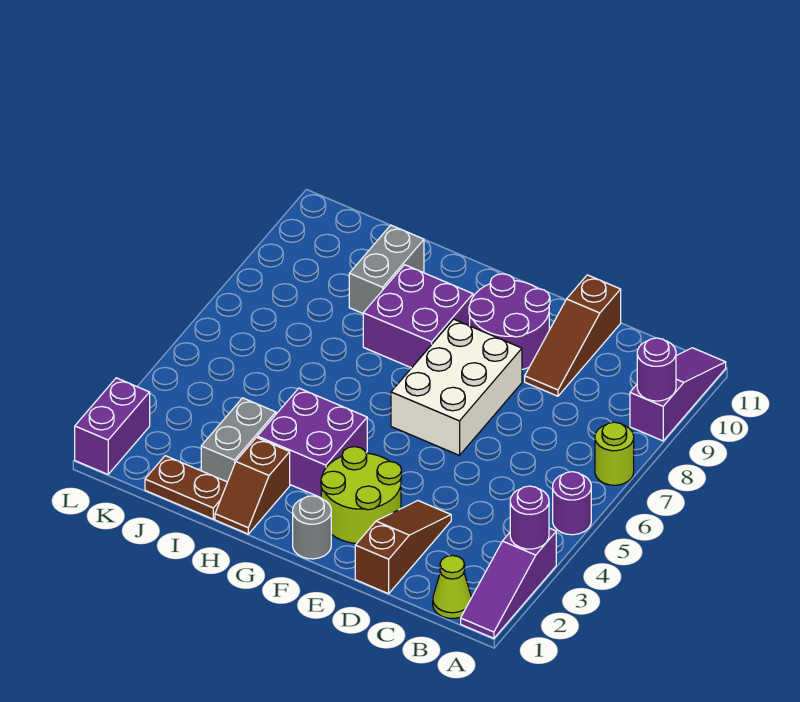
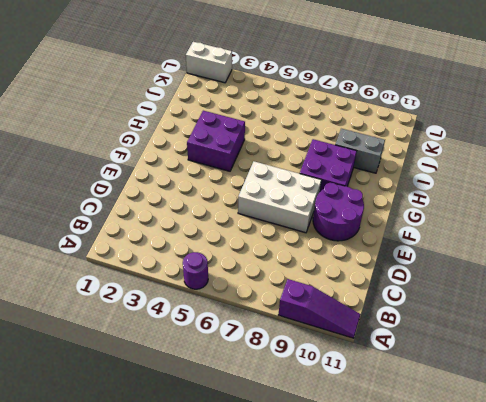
white 1x2 brick [186,42,232,83] -> purple 1x2 brick [75,378,150,474]
none -> purple 1x3 slope [461,528,556,638]
none -> lime 1x1 round brick [595,422,634,485]
none -> lime 1x1 cone [433,555,472,618]

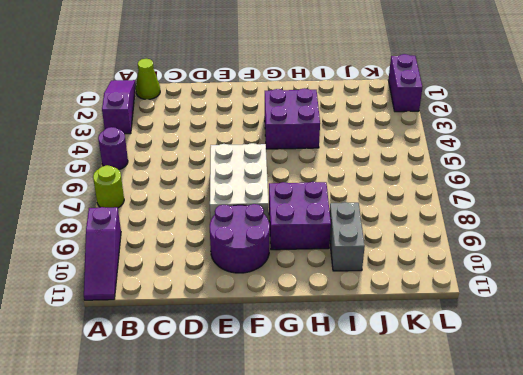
none -> brown 1x3 slope [355,501,451,594]
none -> brown 1x3 slope [525,275,621,396]
none -> lime 2x2 round brick [321,447,402,544]

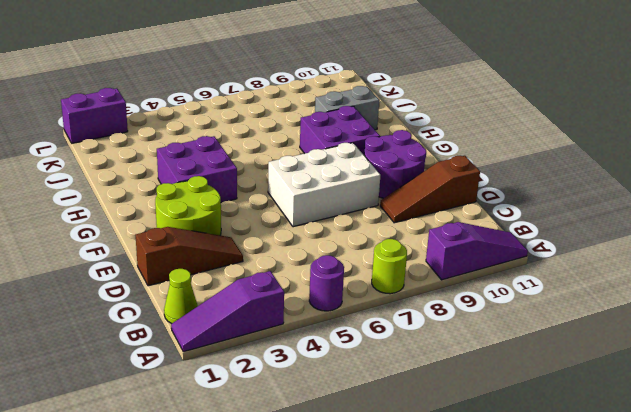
none -> grey 1x1 round brick [293,496,331,559]
none -> brown 1x2 slope [215,438,290,534]
none -> brown 1x2 plate [145,456,227,519]

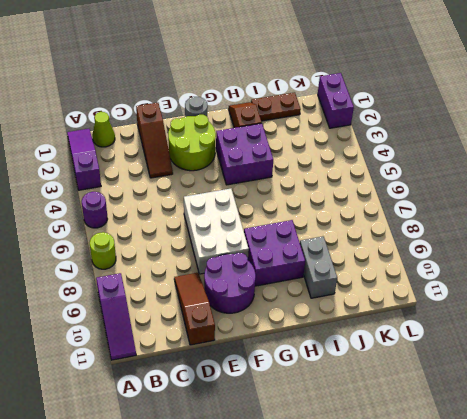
none -> grey 1x2 brick [201,398,276,482]
none -> purple 1x1 round brick [510,486,549,549]
none -> purple 1x1 round brick [637,338,676,401]

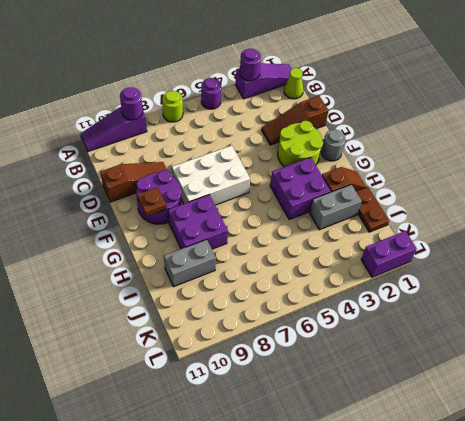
brown 1x1 plate [137,187,167,216] -> none

